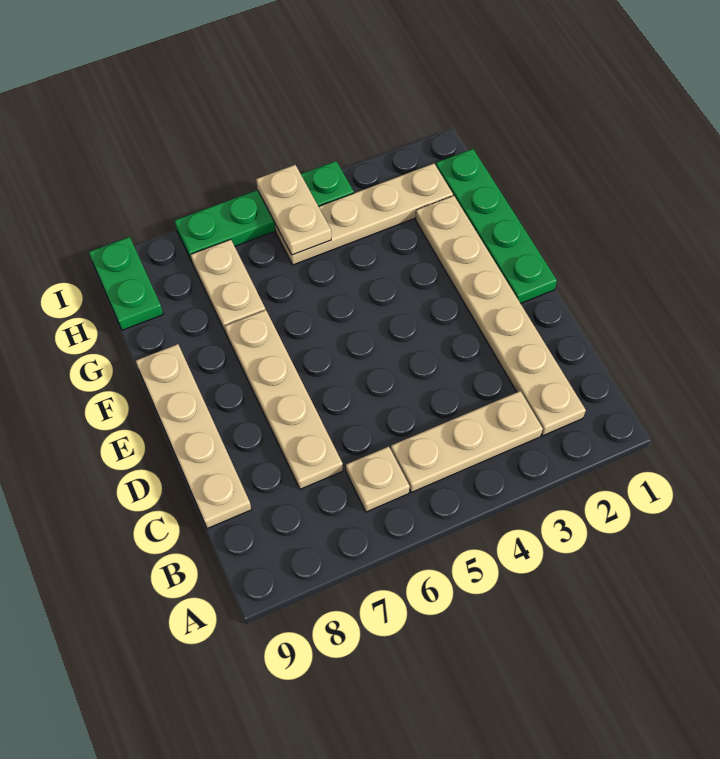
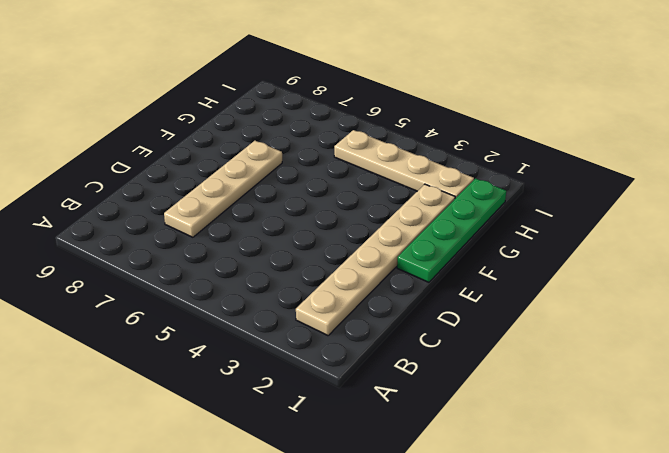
none -> tan 1x3 plate [391,391,543,493]
none -> tan 1x1 plate [346,447,410,512]

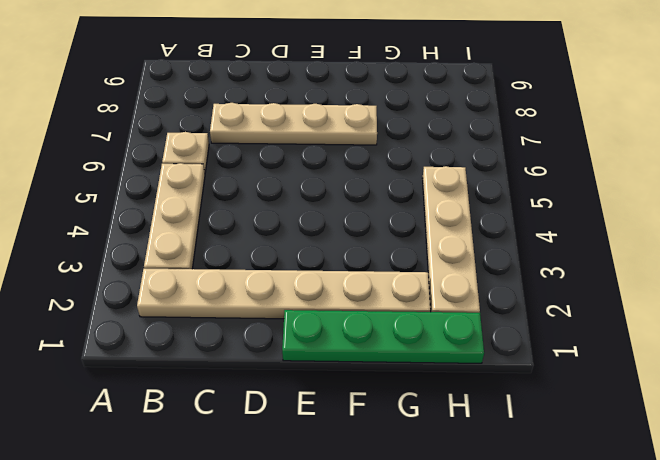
none -> tan 1x4 plate [136,344,251,529]
none -> tan 1x2 plate [191,239,265,333]

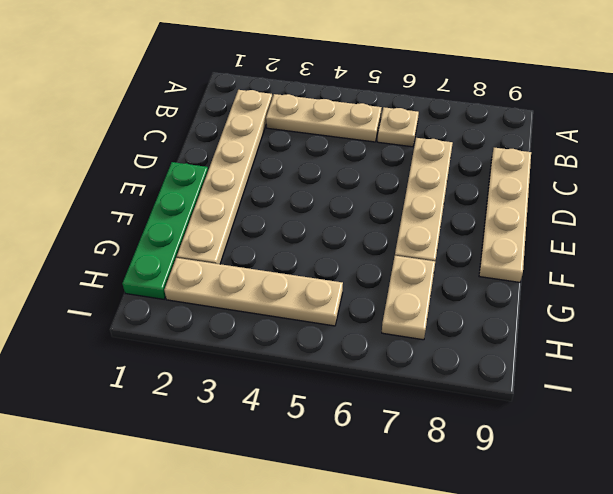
none -> green 1x2 plate [89,237,163,330]
none -> green 1x4 plate [175,161,354,261]

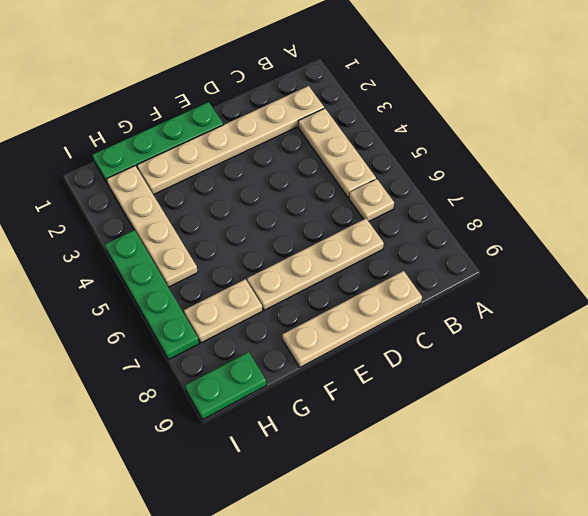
none -> tan 1x2 plate [256,165,331,255]

